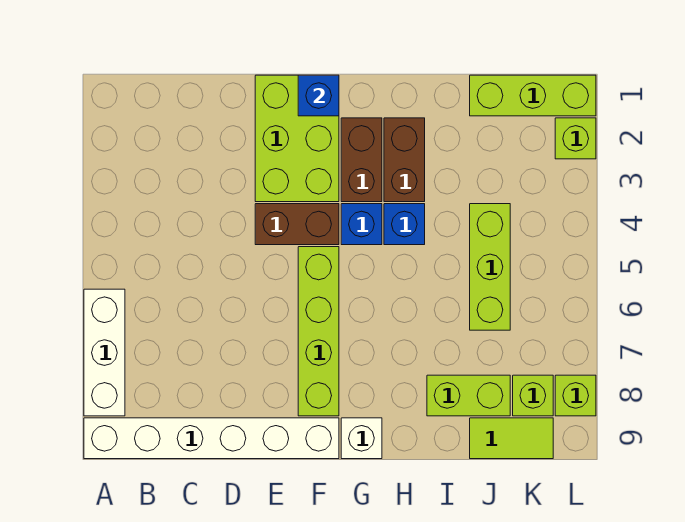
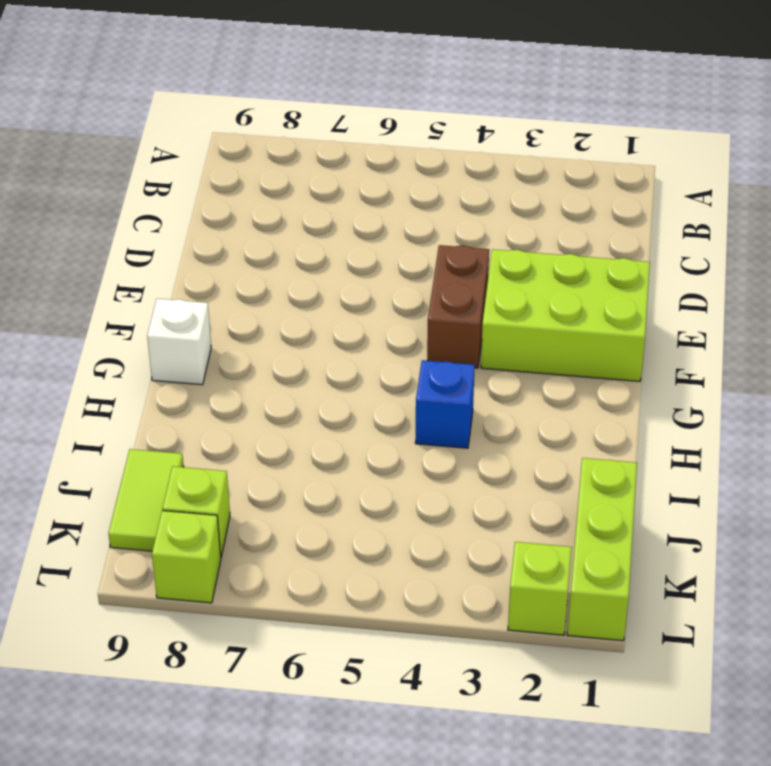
none -> white 1x3 brick [84,289,125,416]
none -> white 1x6 brick [84,418,339,459]
none -> lime 1x4 brick [298,247,339,416]

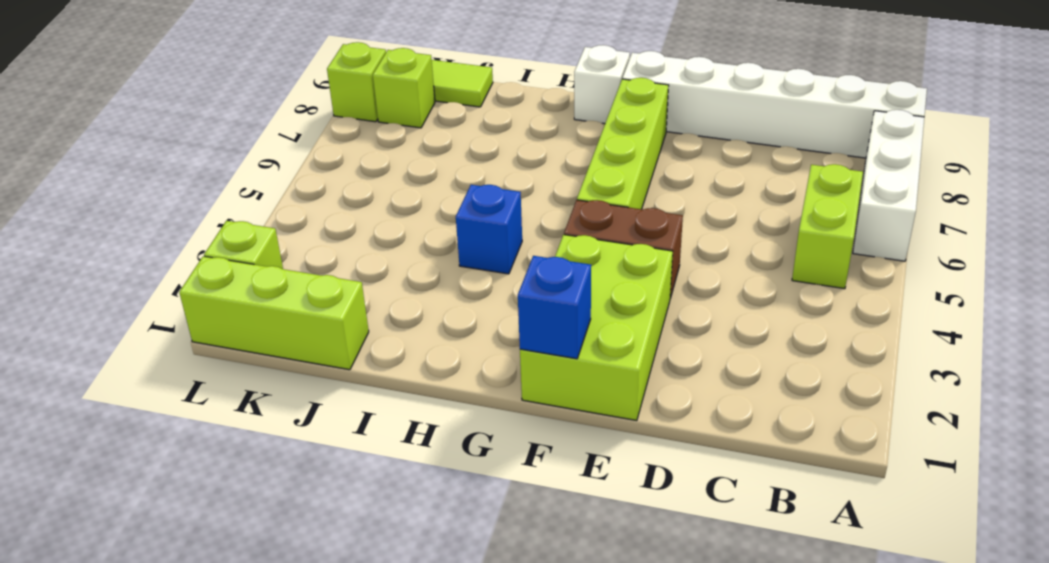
lime 1x2 brick [792,164,863,289] -> lime 1x2 brick turned to [427,375,510,416]
none -> brown 1x2 brick [341,118,382,202]
none -> blue 1x1 brick [341,204,382,245]
none -> brown 1x2 brick [384,118,425,202]

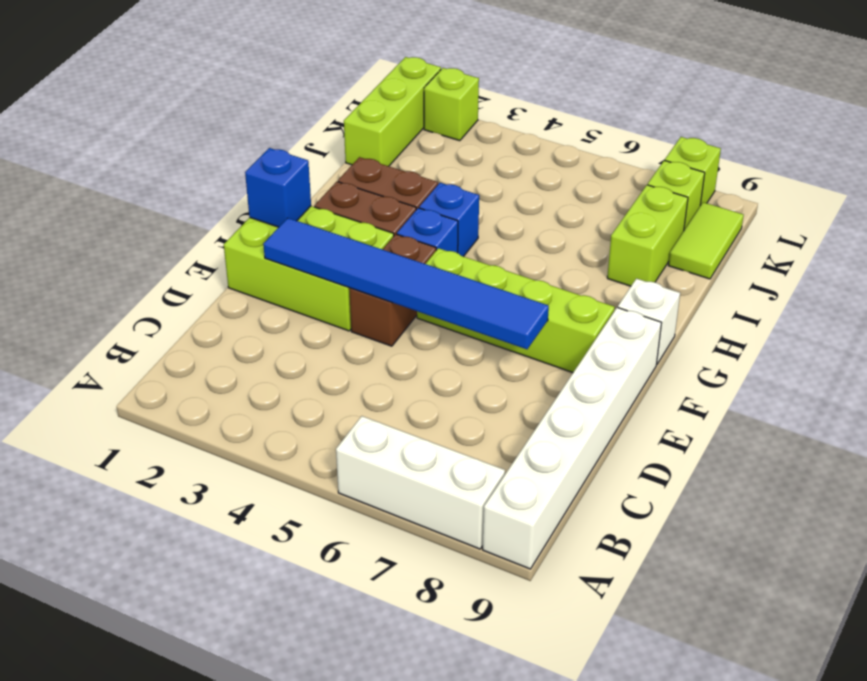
blue 1x6 tile [263,218,549,349] -> none
none -> lime 1x3 brick [470,204,510,330]

